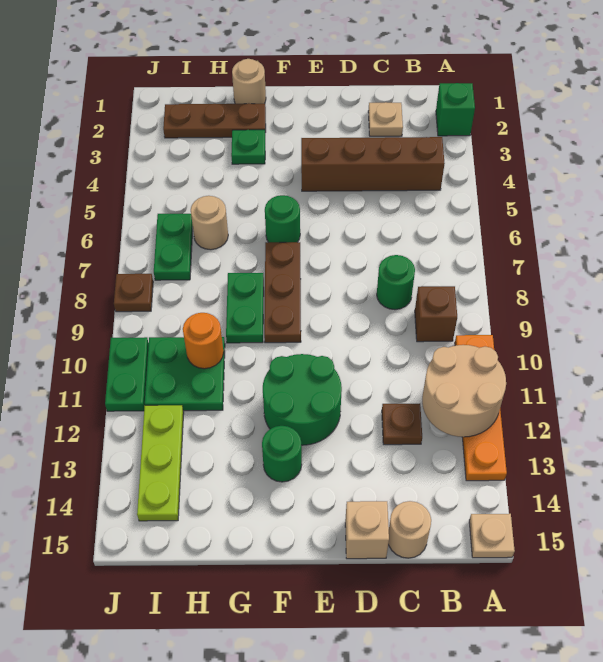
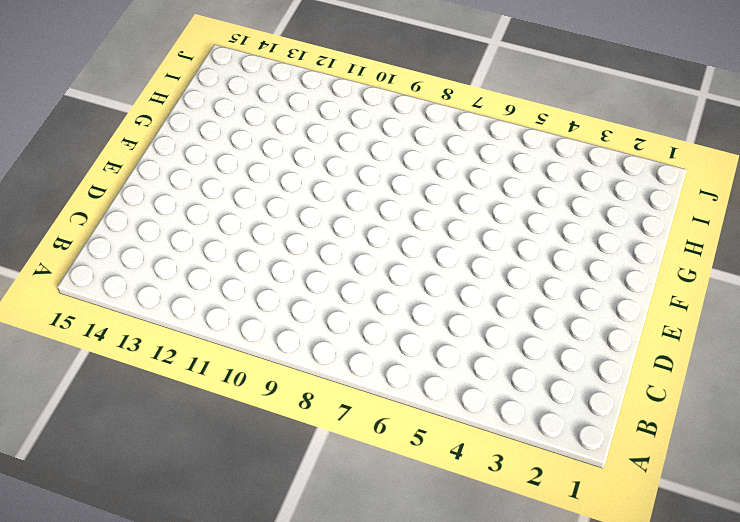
none -> green 1x1 brick [436,83,475,136]
none -> orange 1x4 plate [455,335,507,481]
none -> tan 1x1 plate [469,514,515,558]

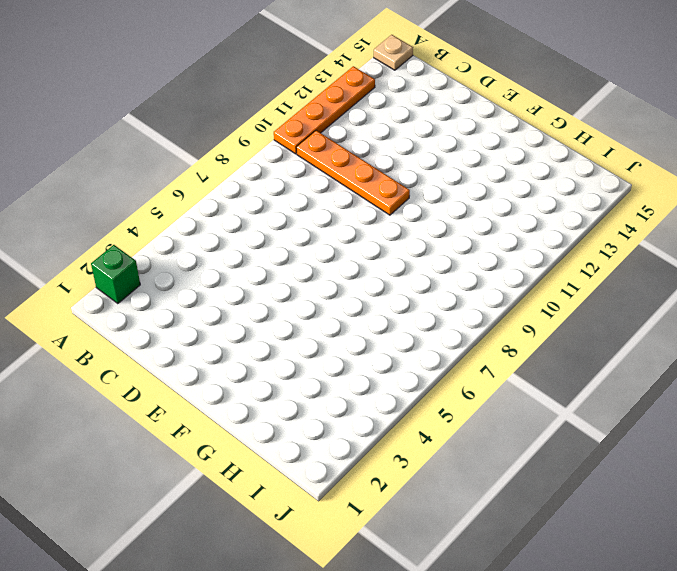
orange 1x4 plate [296,130,410,215] -> none
none -> brown 1x4 brick [301,137,445,191]
none -> brown 1x1 brick [415,286,457,342]
none -> tan 1x1 plate [368,102,403,136]

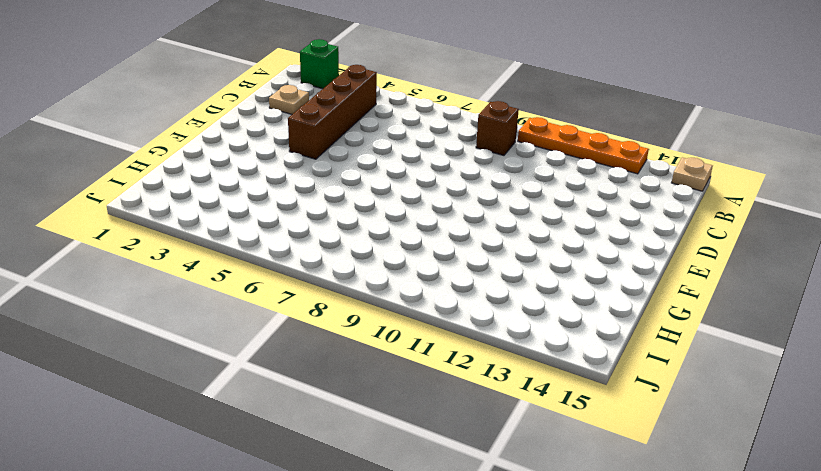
none -> green 1x1 round brick [377,255,415,310]
none -> brown 1x1 plate [382,404,422,445]
none -> tan 1x1 round brick [388,501,431,558]

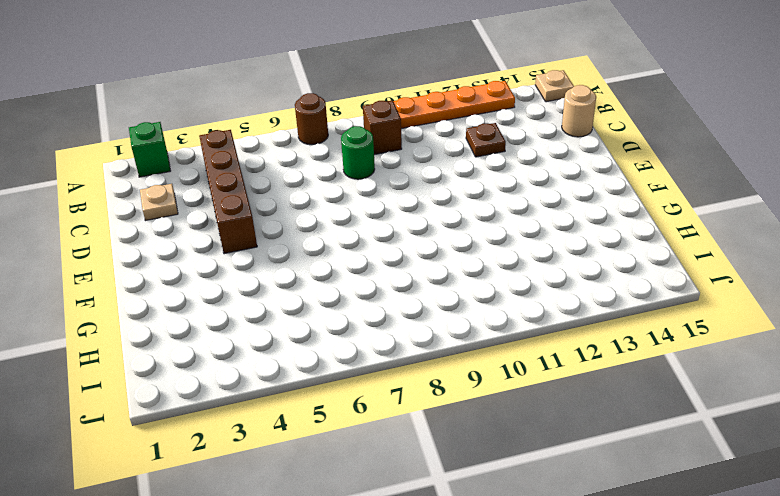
brown 1x1 round brick [295,93,328,145] -> none
none -> tan 1x1 brick [345,501,389,559]
none -> green 2x2 round brick [263,354,342,445]
none -> green 1x1 round brick [265,195,300,242]

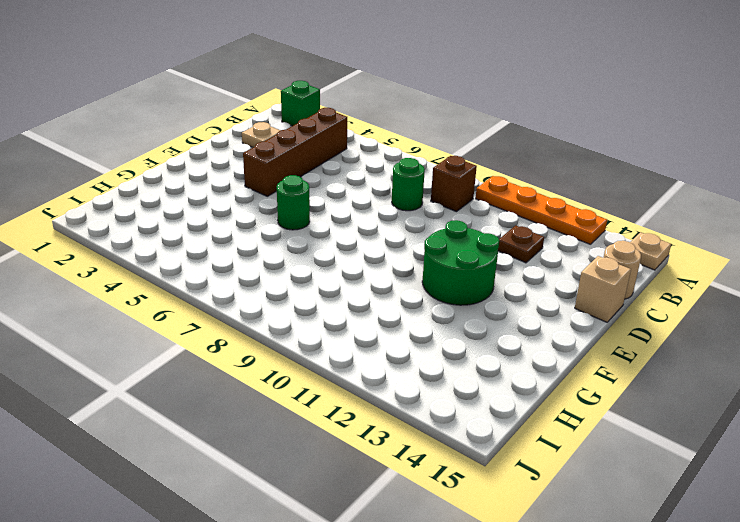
none -> brown 1x3 plate [264,242,301,343]
none -> green 1x1 round brick [262,426,302,482]
none -> tan 1x1 round brick [232,59,266,104]

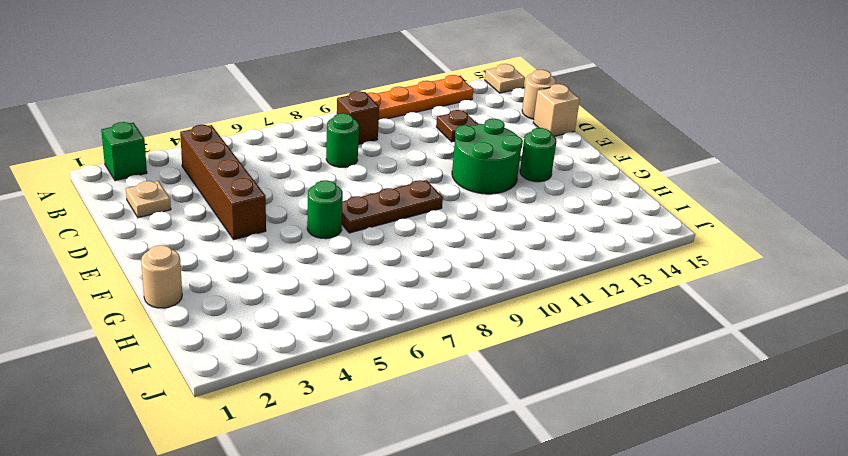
none -> brown 1x3 plate [163,103,266,138]
none -> green 1x1 plate [231,130,265,164]
none -> green 1x2 plate [226,273,264,343]

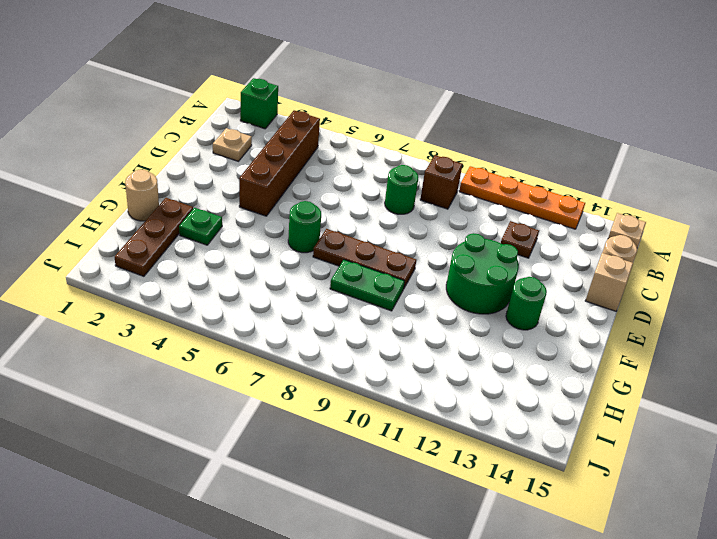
none -> tan 1x1 round brick [191,196,228,250]
none -> green 2x2 plate [145,337,225,411]
none -> green 1x2 plate [154,214,193,280]

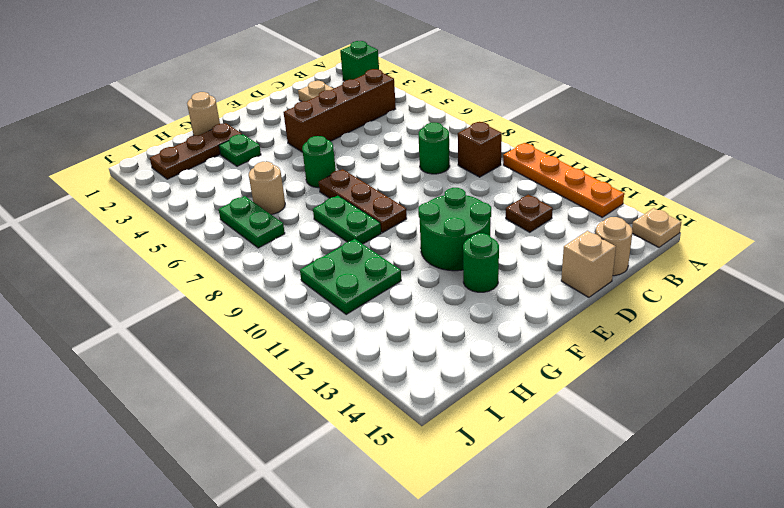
none -> lime 1x3 plate [137,405,184,521]
none -> brown 1x1 plate [114,274,153,312]
none -> green 1x2 plate [105,337,149,411]

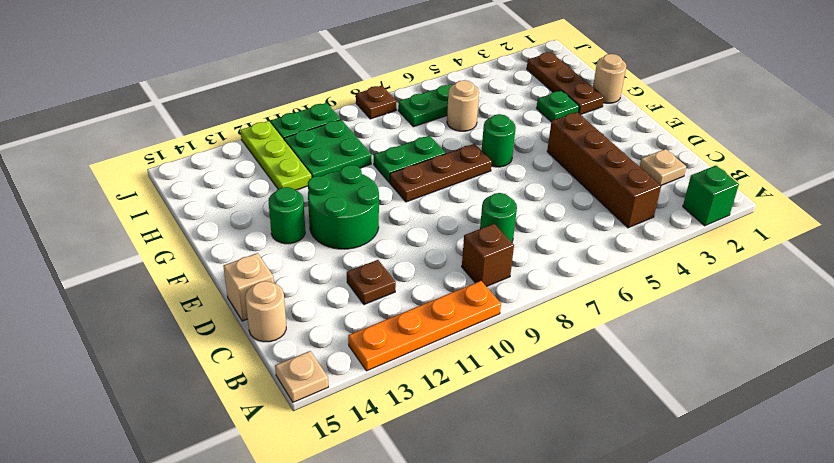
lime 1x3 plate [240,121,311,190] -> lime 1x3 plate turned to [137,405,184,521]
none -> tan 2x2 round brick [422,345,506,437]
none -> orange 1x1 round brick [183,313,224,369]

